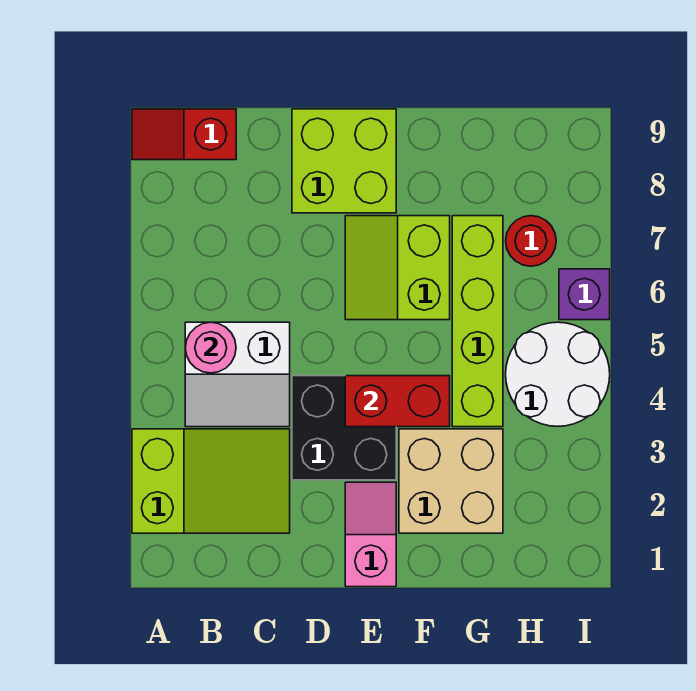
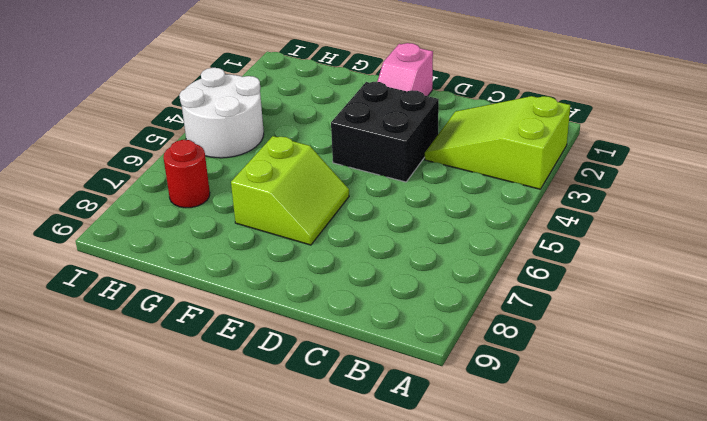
none -> red 1x2 slope [132,109,236,160]
none -> white 2x2 slope [185,322,290,427]
none -> lime 2x2 brick [292,109,396,213]

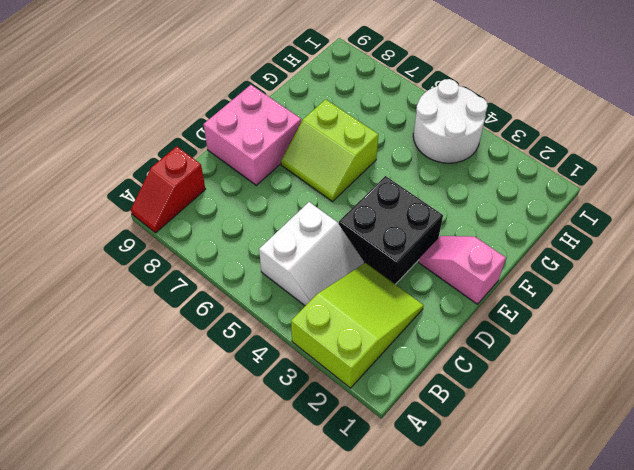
pink 2x2 brick [203,85,301,185] -> lime 2x2 brick [292,109,396,213]
none -> tan 2x2 brick [399,429,503,533]
none -> lime 1x4 brick [452,216,503,427]
none -> red 1x1 round brick [506,216,556,266]

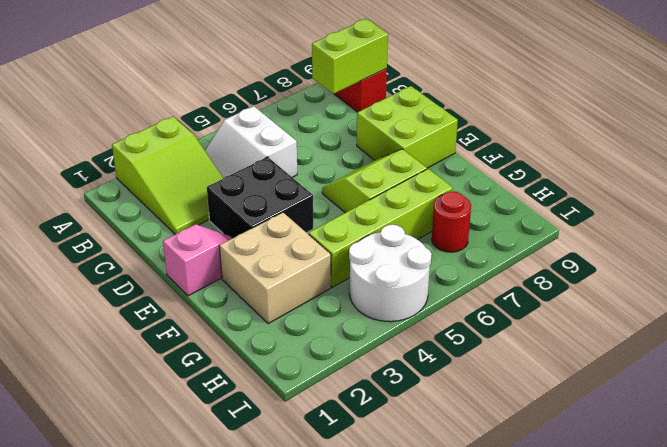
lime 1x2 brick [312,19,388,94] -> none
none -> purple 1x1 brick [559,269,610,320]
none -> pink 1x1 round brick [185,322,236,373]
none -> red 1x2 brick [345,376,450,427]

